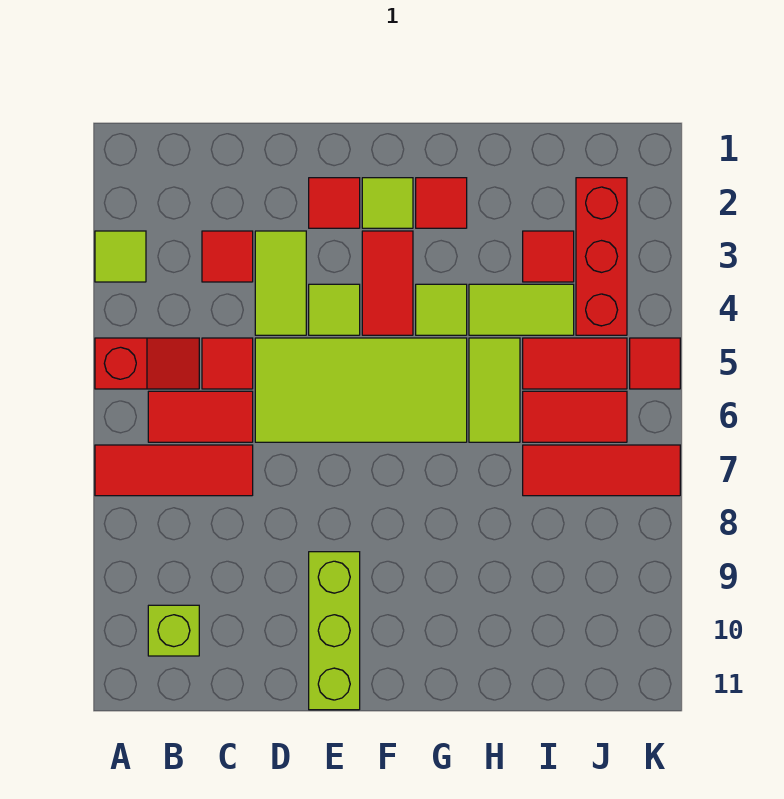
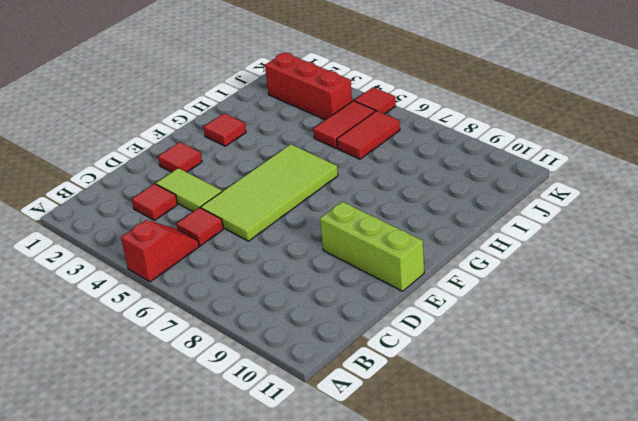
none -> lime 1x1 tile [95,231,146,282]
none -> red 1x3 tile [95,445,253,496]
none -> red 1x2 tile [148,391,253,442]

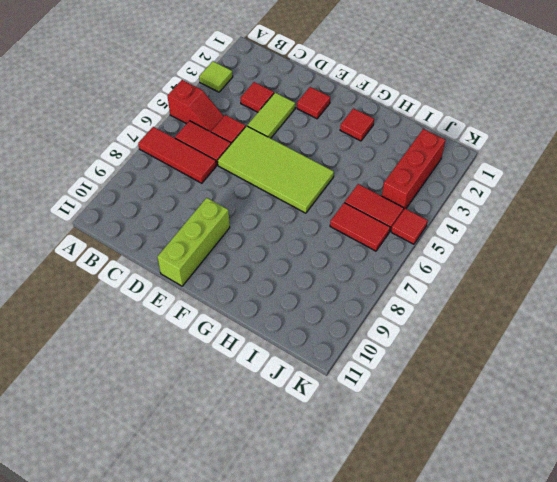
none -> lime 1x1 brick [148,605,199,656]
none -> lime 1x1 tile [309,284,360,335]
none -> lime 1x1 tile [362,178,413,228]

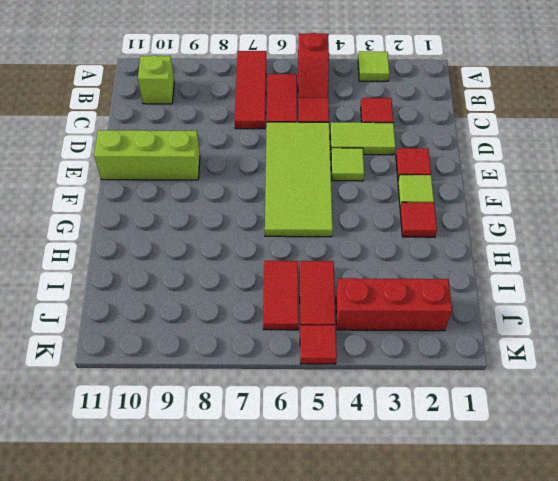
none -> red 1x2 tile [362,231,413,335]
none -> lime 1x1 tile [416,284,467,335]
none -> lime 1x2 tile [469,284,574,335]

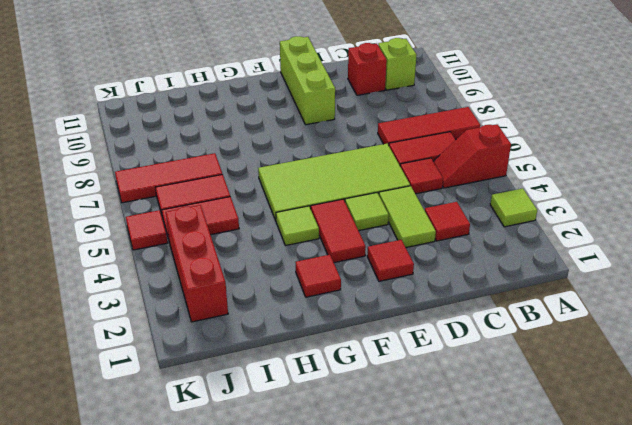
red 1x1 brick [348,43,387,95] -> none
none -> lime 1x1 tile [362,178,413,228]
none -> lime 1x2 tile [469,284,574,335]
none -> lime 1x2 tile [469,338,520,442]

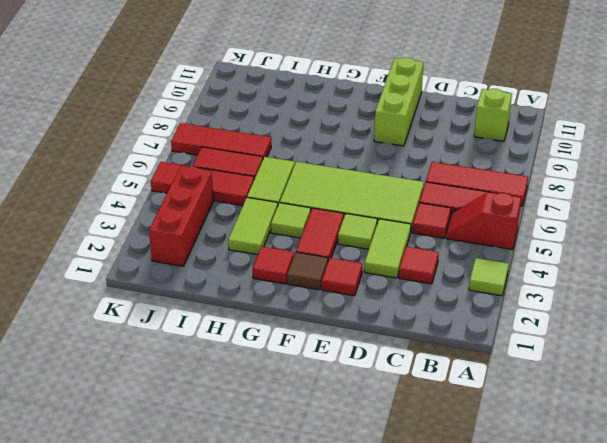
brown 1x1 tile [287,252,328,290] -> lime 1x1 tile [362,178,413,228]
lime 1x2 tile [228,198,278,255] -> lime 1x2 tile turned to [469,284,574,335]
none -> red 1x1 tile [523,231,574,282]

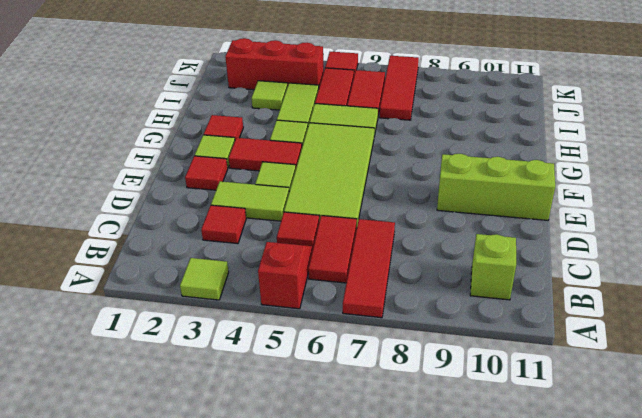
lime 1x1 tile [251,81,288,110] -> red 1x1 tile [523,231,574,282]

